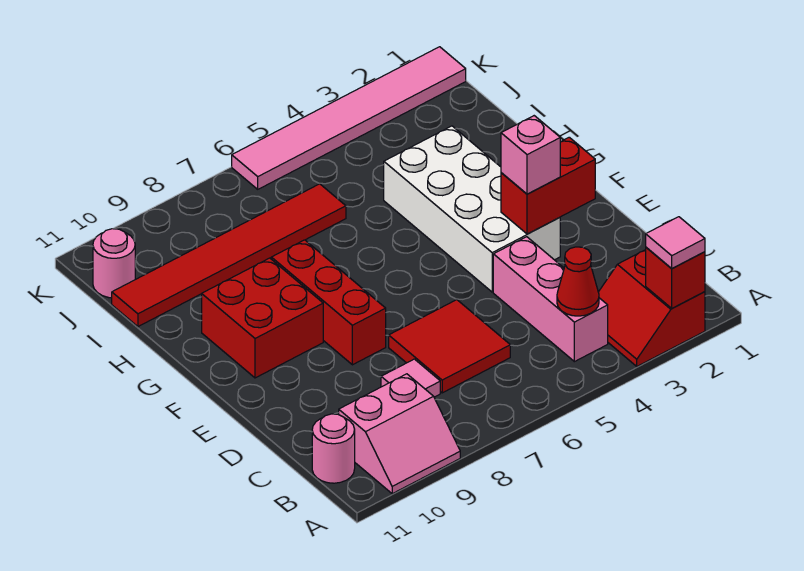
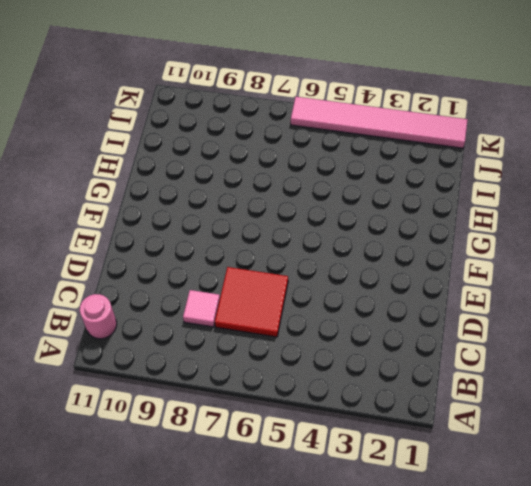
none -> red 2x2 slope [598,250,705,366]
none -> pink 2x2 slope [339,374,460,494]
none -> pink 1x3 brick [493,237,608,362]

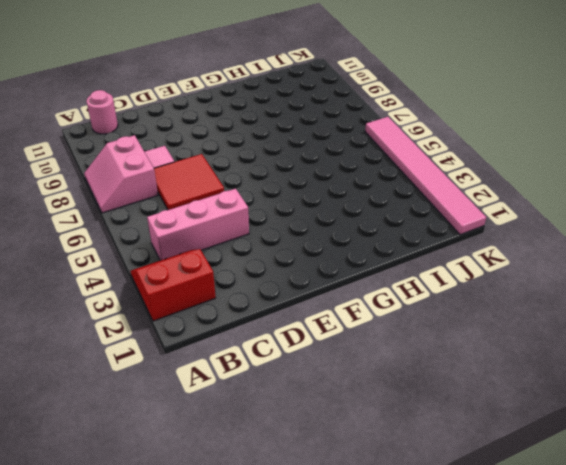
pink 2x2 slope [84,135,158,213] -> pink 2x2 slope moved to [339,374,460,494]
none -> white 2x4 brick [384,126,560,292]
none -> red 1x3 brick [271,240,386,365]
none -> red 2x2 brick [202,258,323,378]

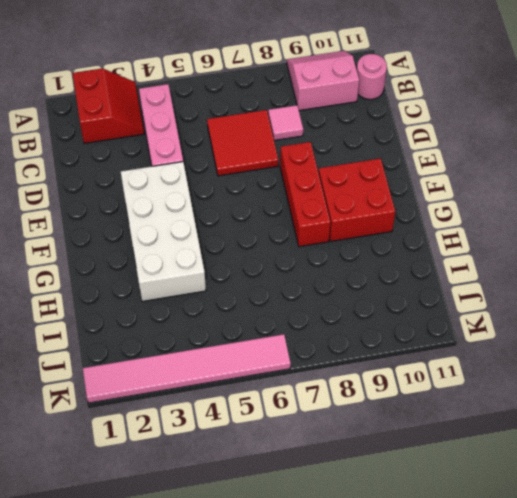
none -> red 1x6 tile [112,184,346,327]
none -> pink 1x1 round brick [93,229,135,298]
none -> red 1x1 brick [646,247,705,308]

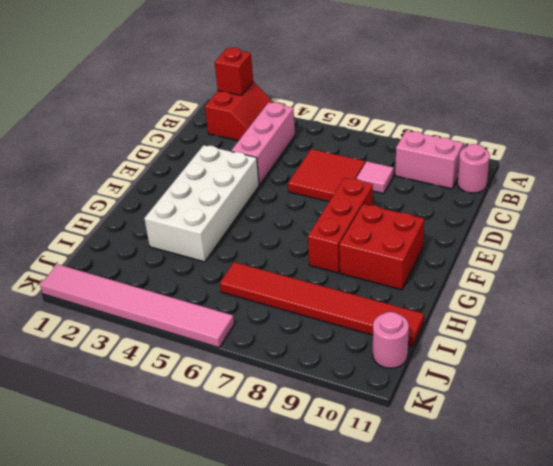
none -> red 1x1 cone [557,247,599,316]
none -> red 1x2 brick [501,137,595,234]
none -> pink 1x1 tile [646,217,705,269]

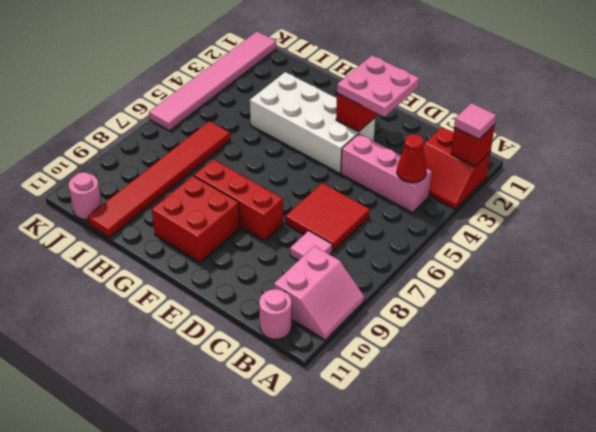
pink 2x2 plate [337,55,419,117] -> pink 1x1 brick [501,116,560,194]

